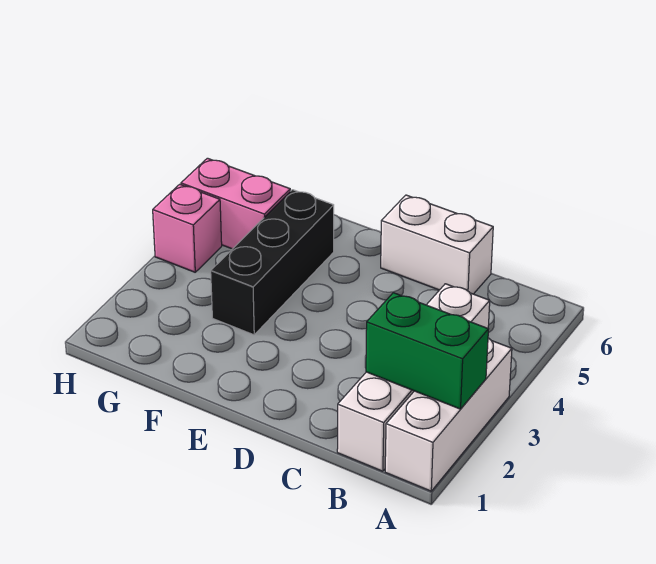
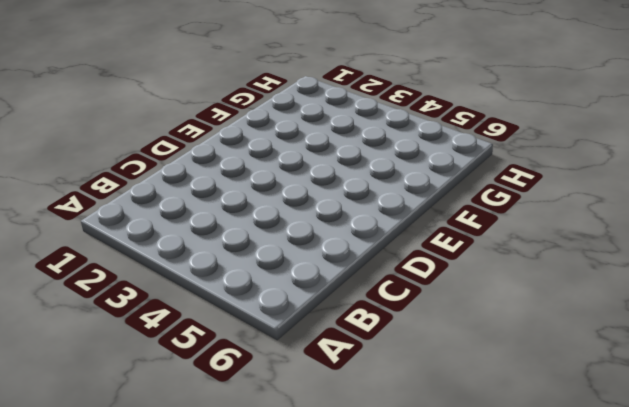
none -> white 1x3 brick [385,338,512,491]
none -> white 1x4 brick [337,284,490,471]

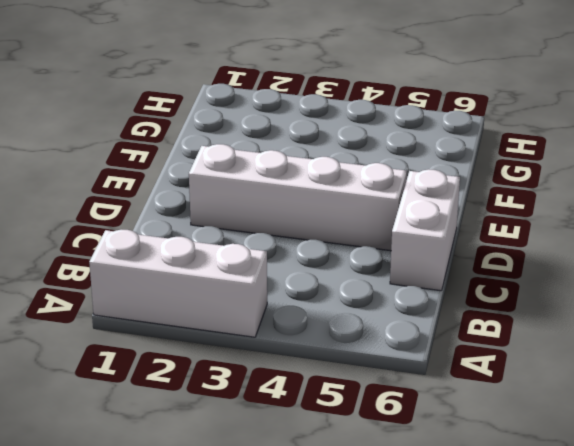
white 1x4 brick [189,144,407,251] -> white 1x4 brick moved to [337,284,490,471]
none -> black 1x3 brick [211,190,334,335]
none -> pink 1x2 brick [181,158,290,249]

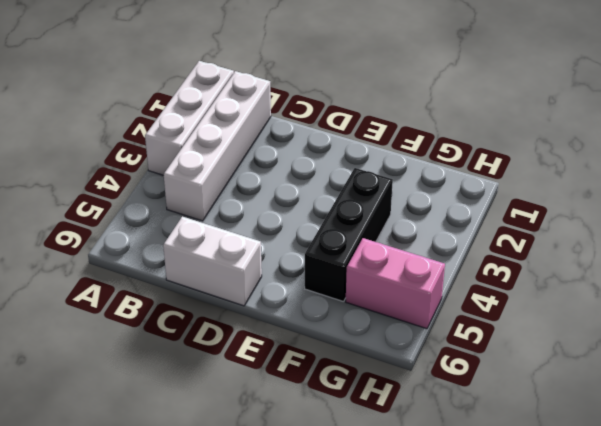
none -> pink 1x1 brick [153,184,222,272]
none -> green 1x2 brick [366,293,488,409]

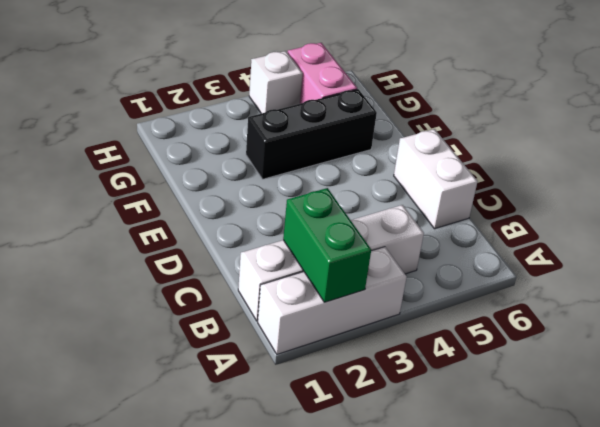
white 1x1 brick [249,51,303,114] -> pink 1x1 brick [153,184,222,272]

